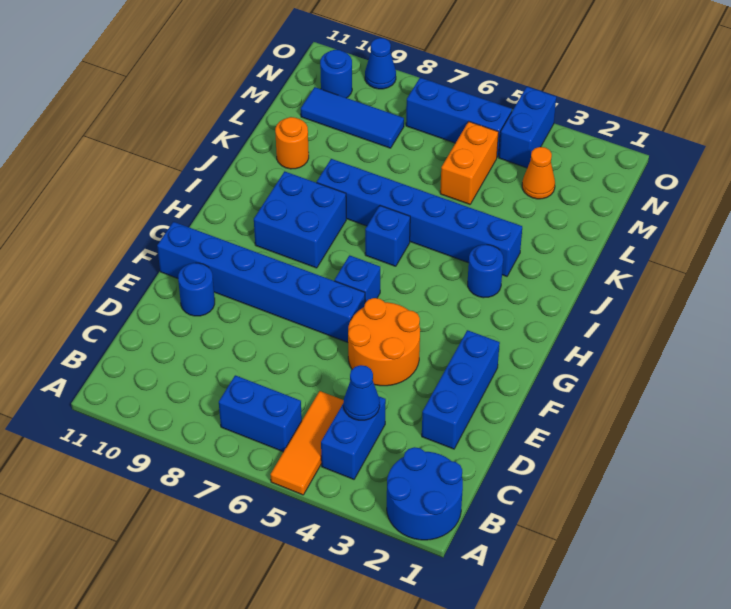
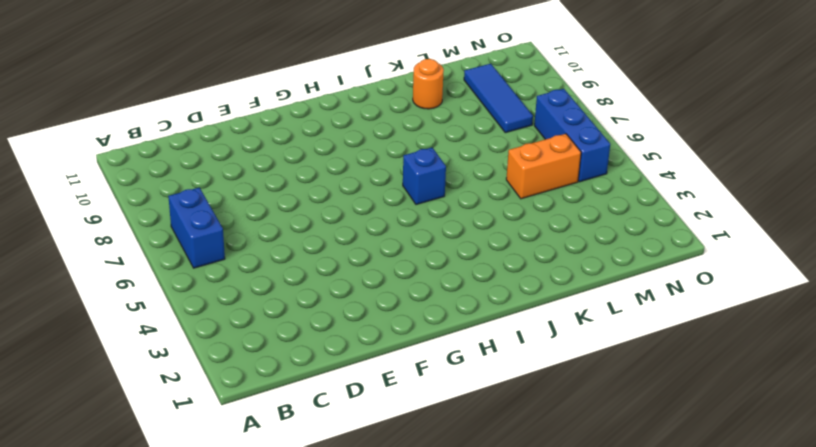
none -> blue 2x2 round brick [387,447,463,540]
none -> orange 1x3 tile [270,391,344,495]
none -> blue 1x2 brick [321,397,386,479]

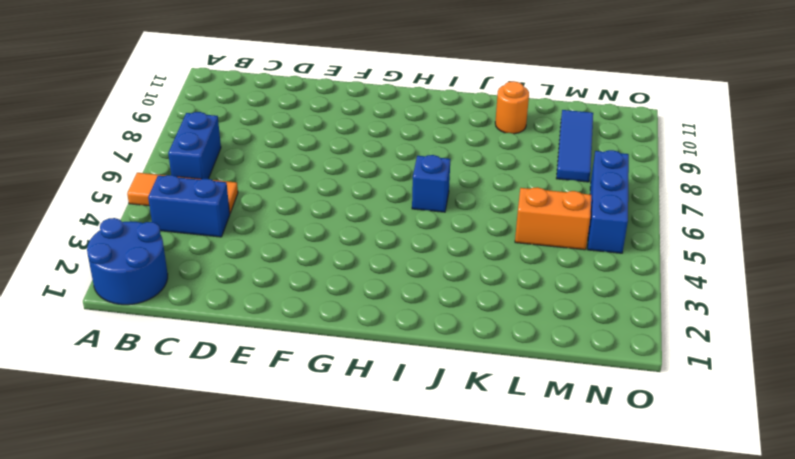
none -> blue 1x3 brick [422,330,500,449]
none -> orange 2x2 round brick [348,298,420,386]
none -> blue 1x1 round brick [178,263,215,316]

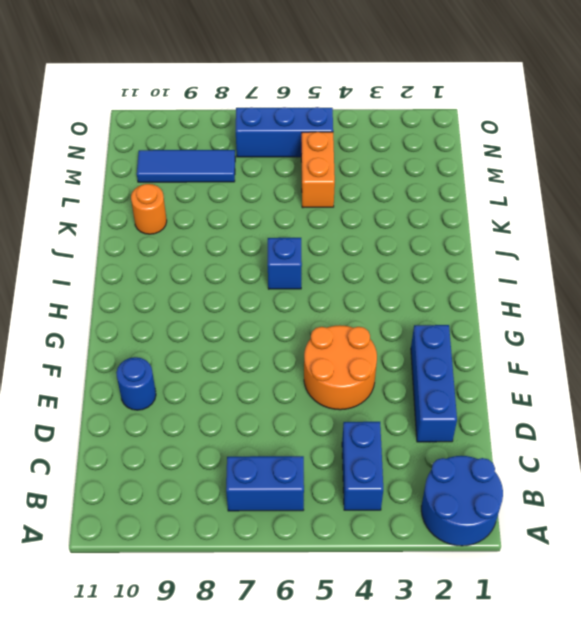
none -> orange 1x3 tile [270,391,344,495]
none -> blue 1x6 brick [157,222,365,342]
none -> blue 1x1 brick [335,255,380,303]

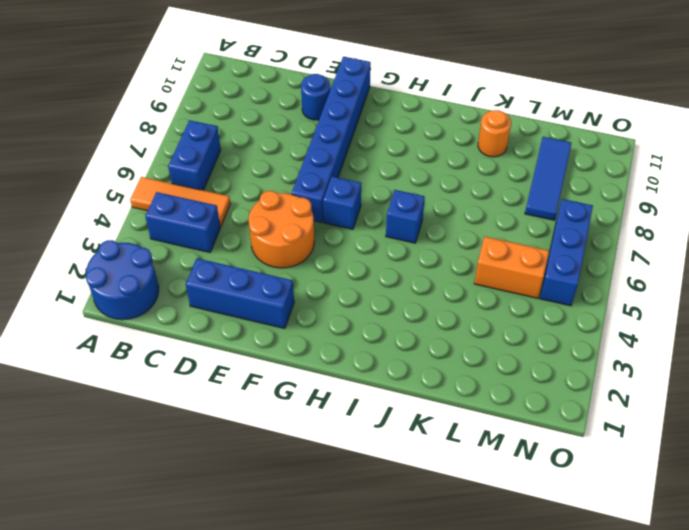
none -> blue 2x2 brick [254,171,346,268]
none -> blue 1x1 round brick [468,245,503,298]
none -> blue 1x6 brick [317,159,522,276]

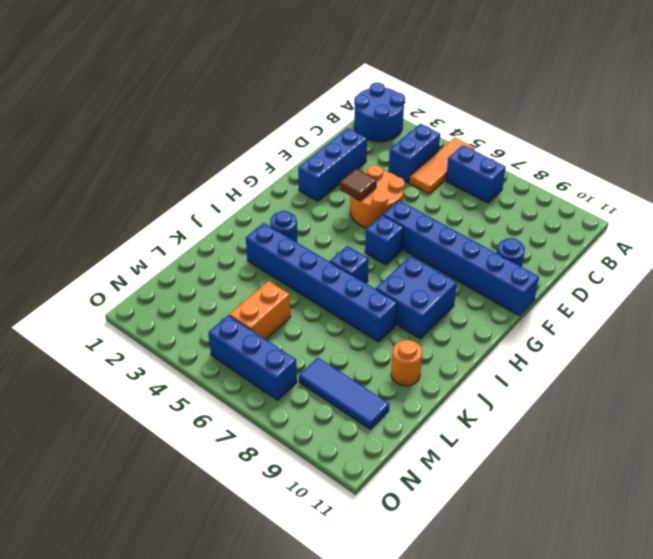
brown 1x1 tile [340,169,377,201] -> none
none -> orange 1x1 cone [522,147,555,199]
none -> blue 1x2 brick [499,87,556,168]
none -> blue 1x1 round brick [320,50,352,98]

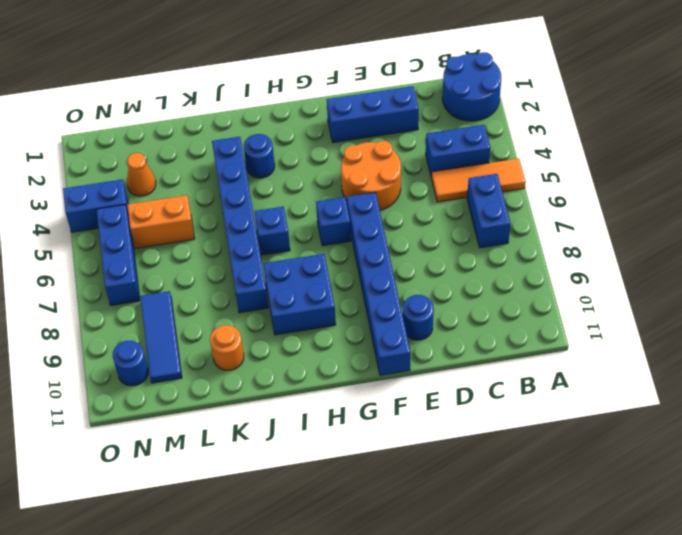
none -> blue 1x1 cone [365,38,396,89]
none -> blue 1x1 cone [344,365,380,420]

